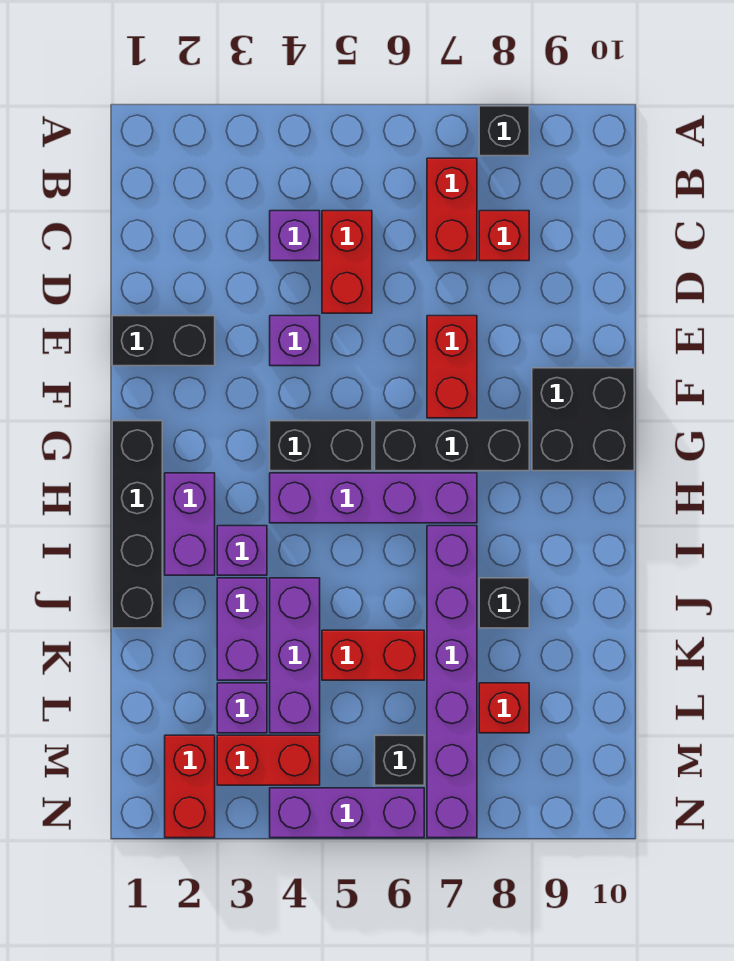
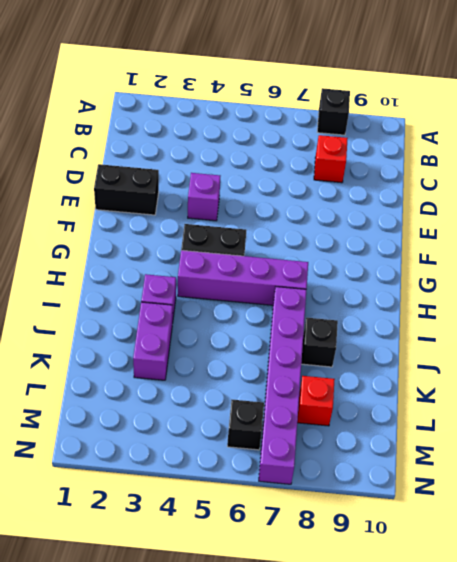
none -> red 1x2 brick [427,158,477,261]
none -> purple 1x1 brick [270,211,320,261]
none -> red 1x2 brick [322,211,372,313]

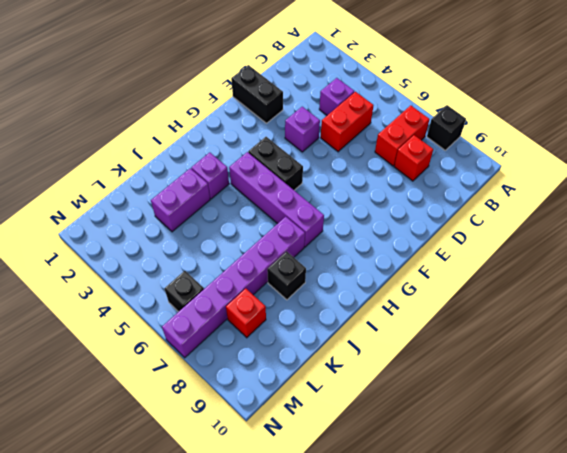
none -> red 1x2 brick [427,316,477,418]
none -> black 2x2 brick [532,368,634,471]
none -> black 1x4 brick [112,421,162,628]

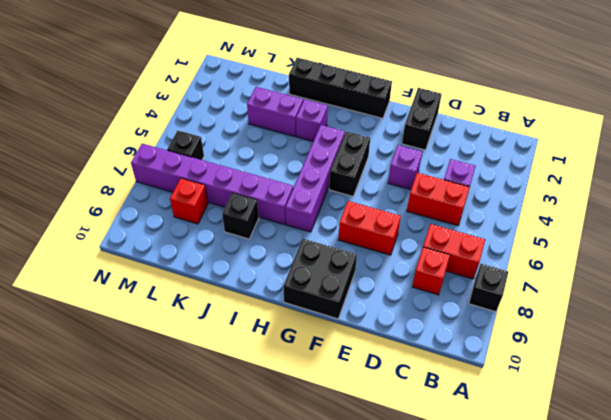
none -> black 1x3 brick [375,421,529,471]
none -> purple 1x2 brick [165,473,215,575]
none -> purple 1x3 brick [270,578,320,733]

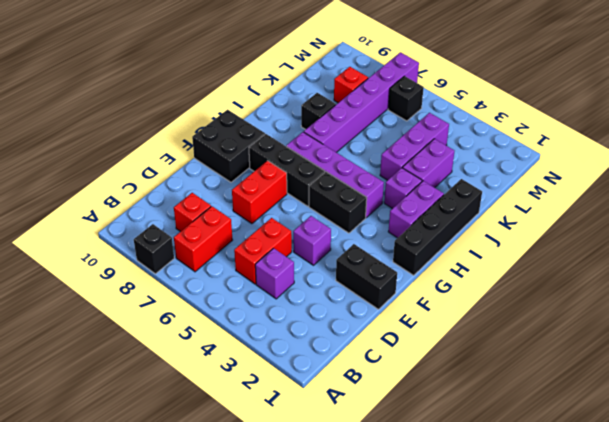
none -> red 1x2 brick [322,630,424,680]
none -> purple 1x1 brick [217,683,267,733]
none -> red 1x2 brick [165,735,215,838]

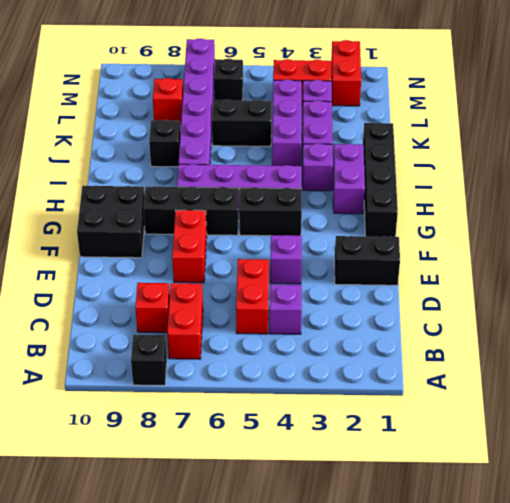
black 1x2 brick [212,99,272,146] -> red 1x2 brick [322,630,424,680]
none -> purple 1x3 brick [270,788,424,838]

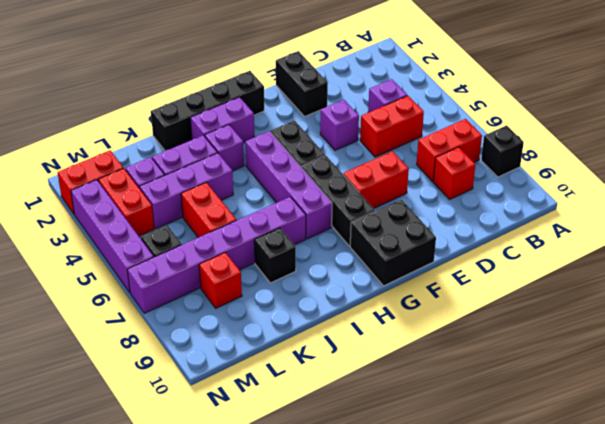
purple 1x4 brick [71,180,154,292] -> purple 1x3 brick [270,788,424,838]

